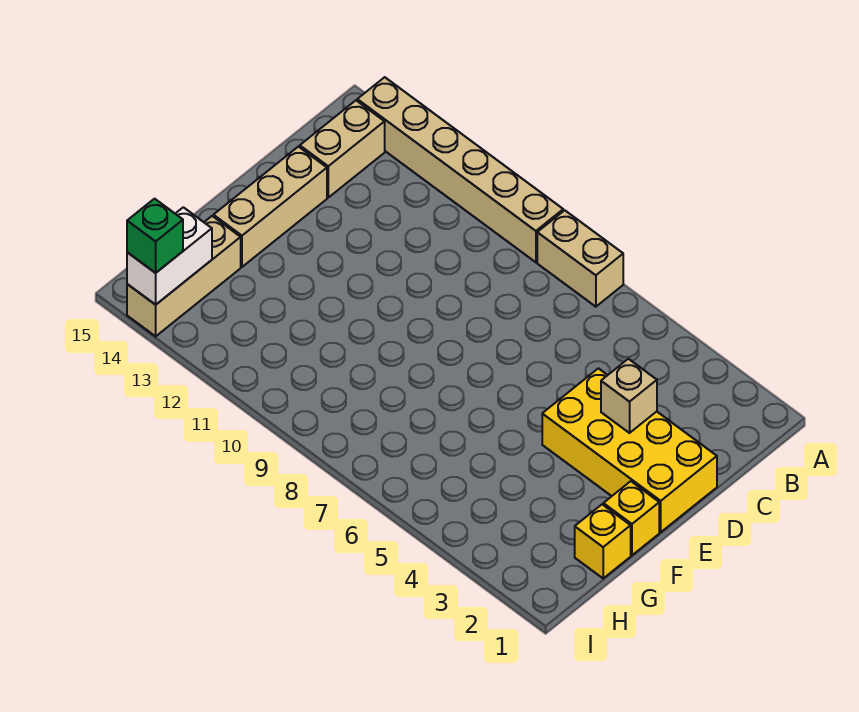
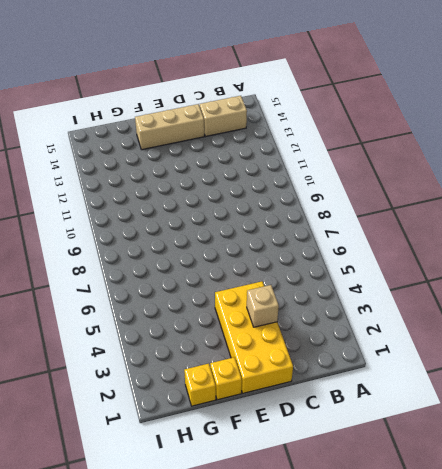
none -> tan 1x2 brick [537,210,623,307]
none -> tan 1x6 brick [357,77,563,262]

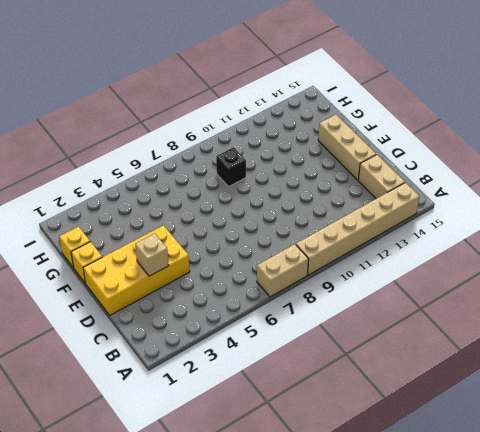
black 1x1 brick [216,147,246,187] -> none
none -> tan 1x3 brick [127,216,241,336]
none -> white 1x2 brick [127,207,212,305]

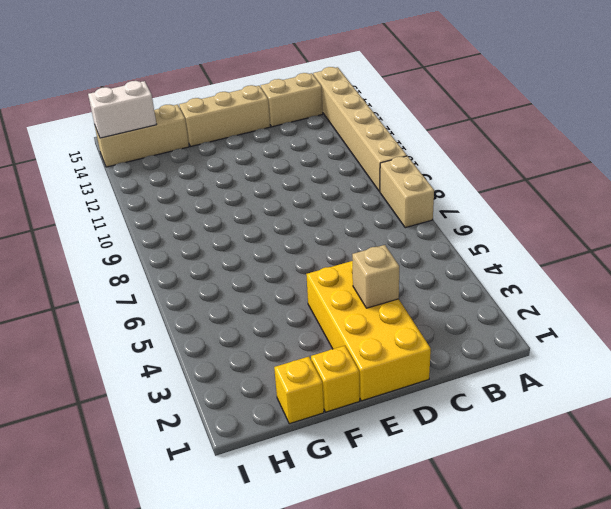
none -> green 1x1 brick [127,199,183,273]

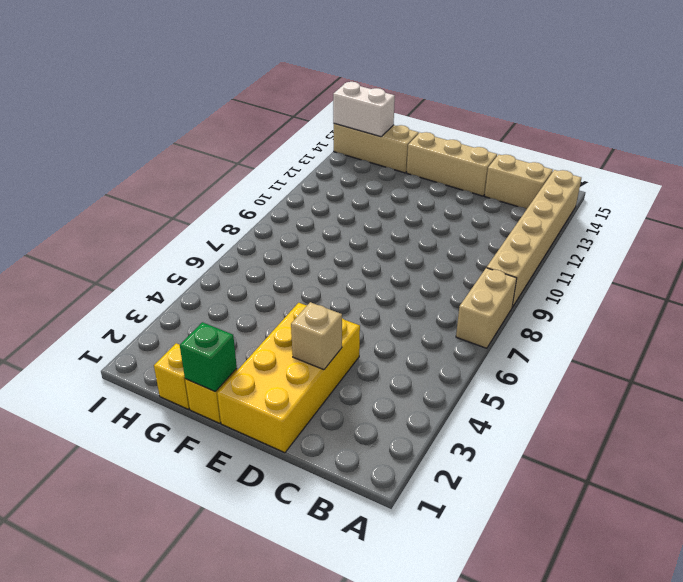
green 1x1 brick [180,322,237,392] -> green 1x1 brick moved to [127,199,183,273]

